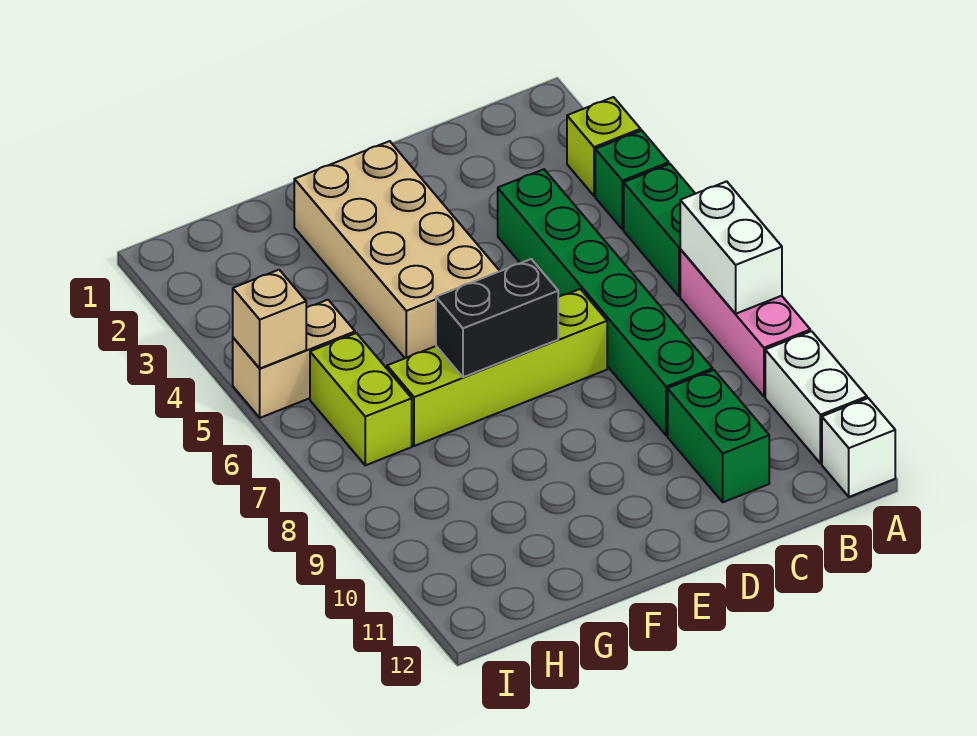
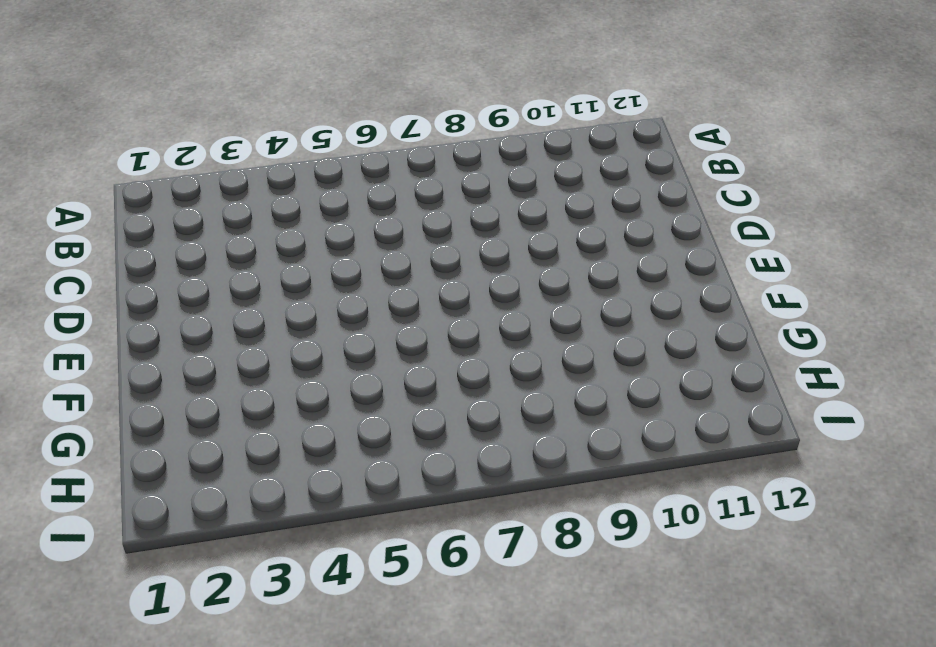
none -> lime 1x1 brick [567,97,641,196]
none -> green 1x1 brick [595,131,669,229]
none -> green 1x2 brick [624,164,695,296]

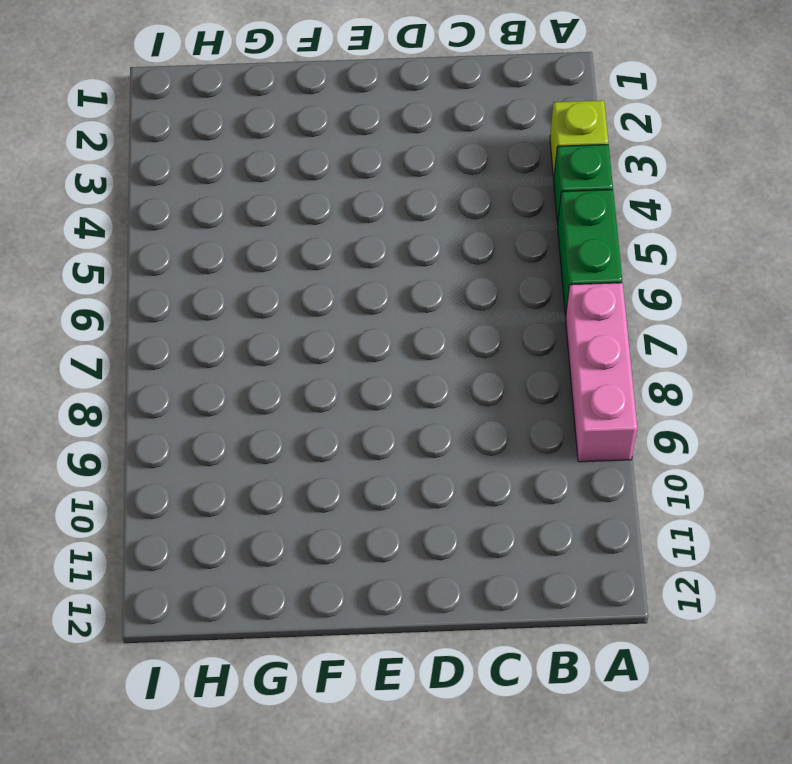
none -> white 1x2 brick [765,331,867,464]
none -> white 1x1 brick [822,398,895,497]
none -> green 1x6 brick [498,169,713,435]

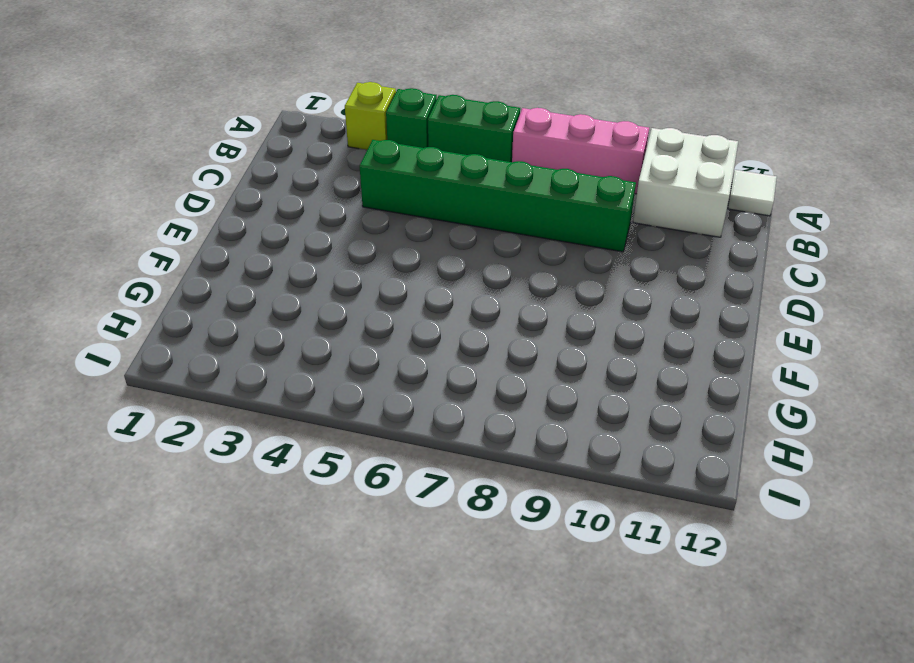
white 2x2 brick [633,128,738,237] -> white 1x2 brick [765,331,867,464]
white 1x1 tile [728,170,777,216] -> white 1x1 brick [822,398,895,497]
none -> green 1x2 brick [668,370,769,502]
none -> lime 1x4 brick [387,289,607,446]
none -> tan 2x4 brick [294,141,500,358]

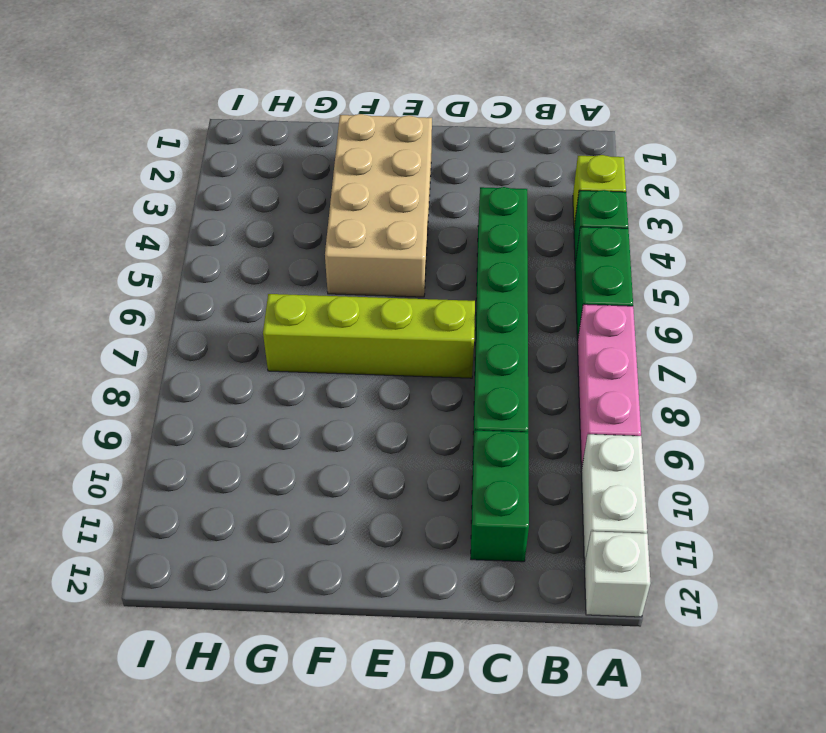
none -> tan 1x2 brick [233,300,355,418]
none -> lime 1x2 brick [310,333,412,465]
none -> white 1x2 brick [680,181,782,314]

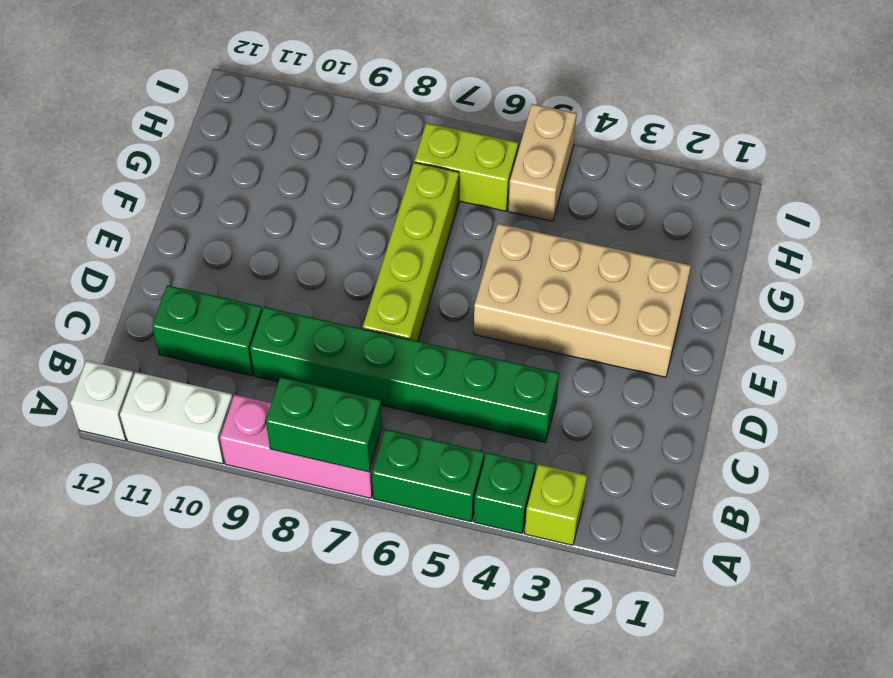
green 1x2 brick [266,377,383,472] -> white 1x2 brick [680,181,782,314]
none -> black 1x2 brick [436,259,558,377]
none -> tan 1x1 brick [233,270,306,368]

